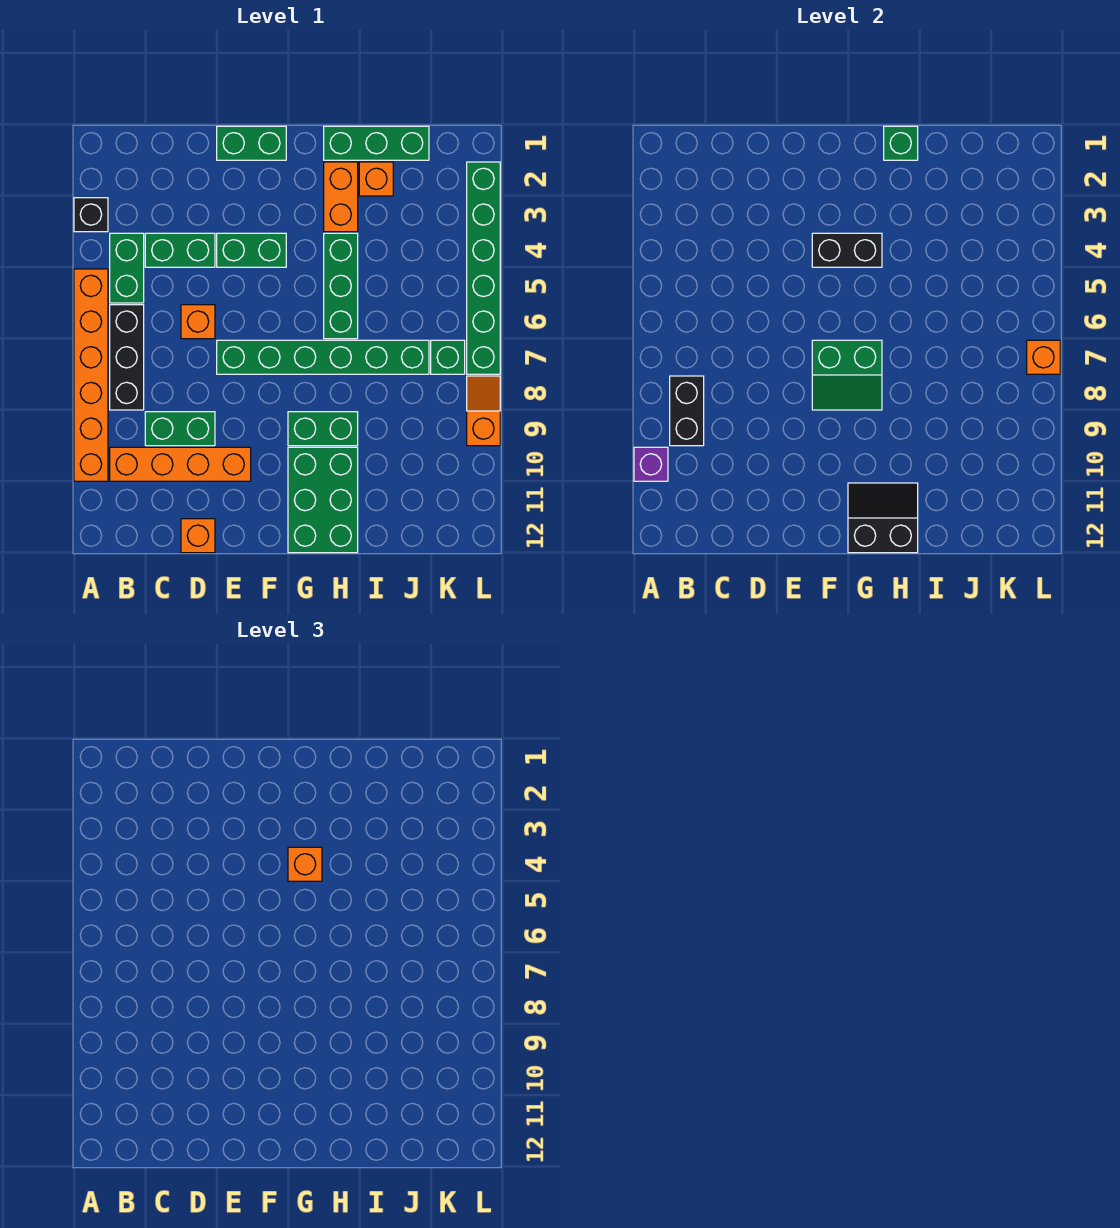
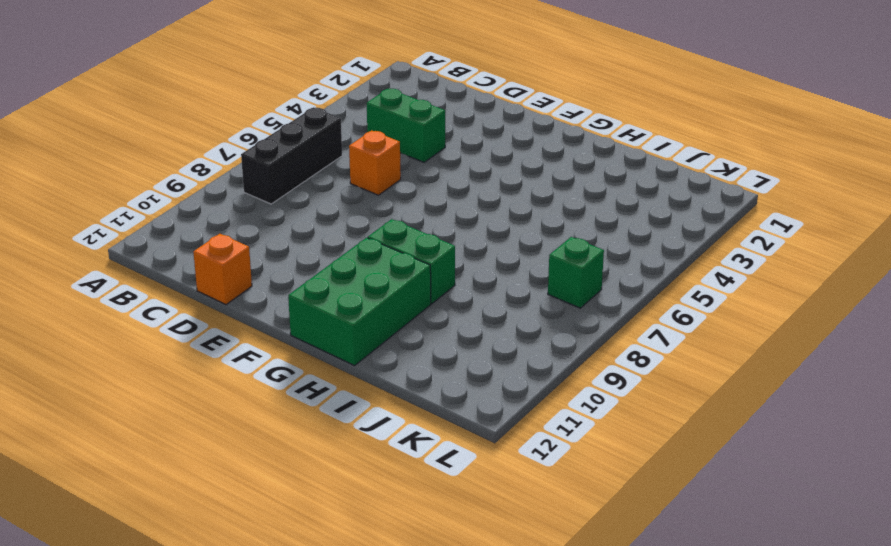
none -> black 1x1 brick [74,198,108,232]
none -> orange 1x6 brick [74,269,108,481]
none -> green 1x2 brick [110,233,144,303]

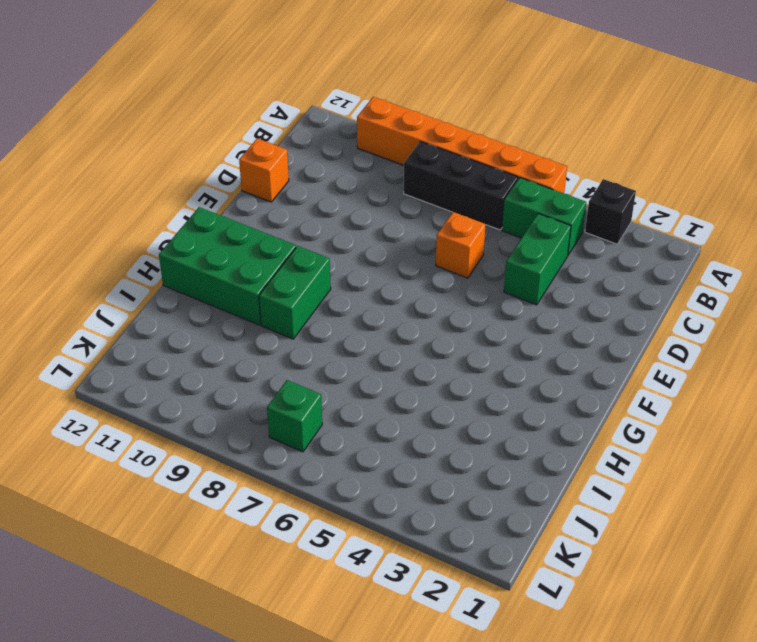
none -> orange 1x4 brick [110,447,251,481]
none -> green 1x2 brick [145,412,215,446]
none -> green 1x2 brick [217,126,286,160]

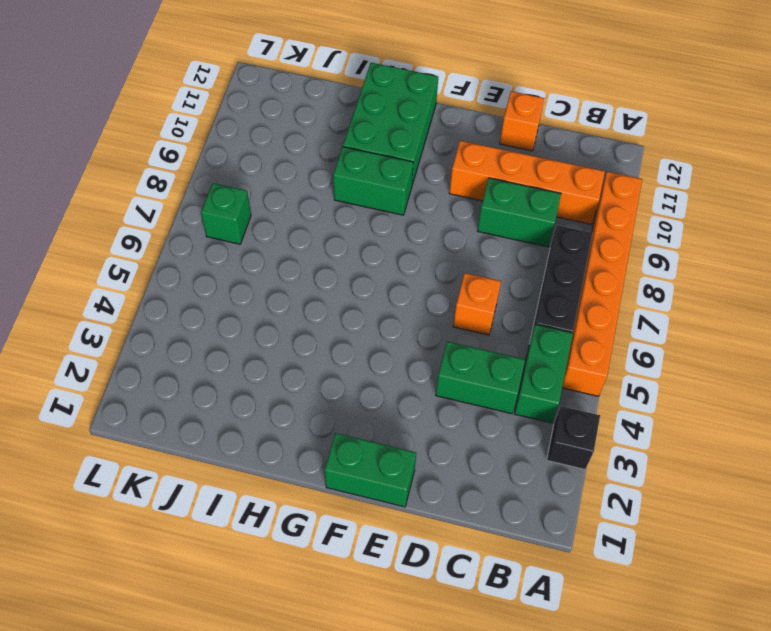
none -> green 1x2 brick [217,233,286,267]
none -> green 1x6 brick [217,340,429,374]
none -> green 1x3 brick [324,126,429,160]

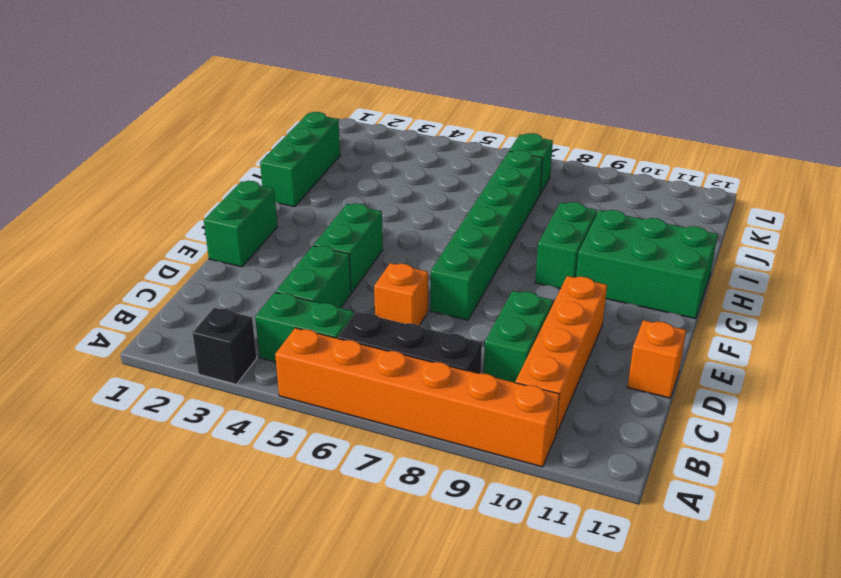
none -> orange 1x2 brick [324,162,358,232]
none -> green 1x3 brick [324,233,358,339]
none -> orange 1x1 brick [359,162,393,196]

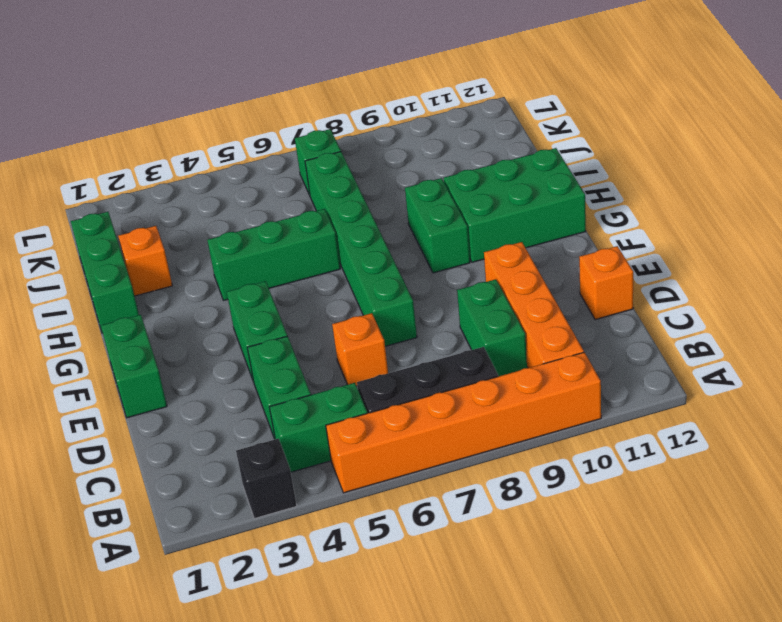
none -> orange 1x2 brick [324,162,358,232]
none -> green 1x6 brick [467,162,500,374]
none -> orange 1x2 slope [467,376,500,446]

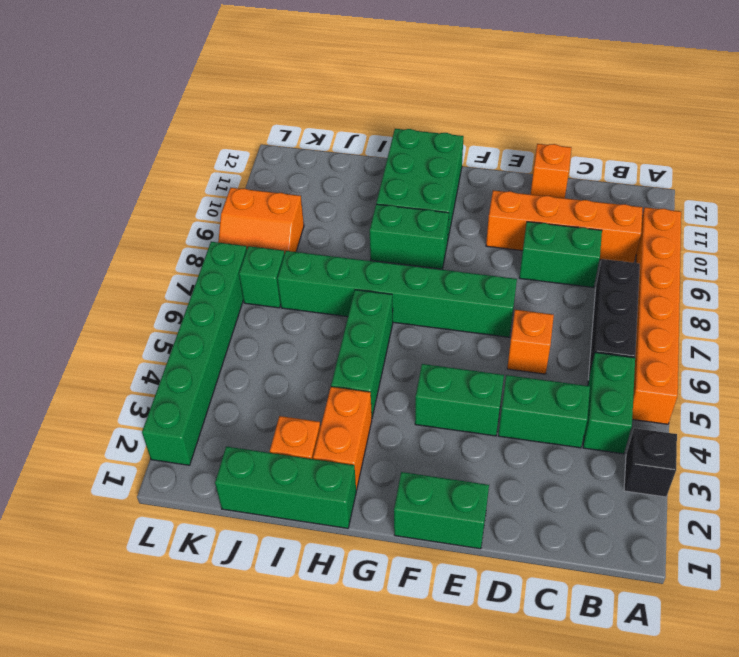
orange 2x2 slope [218,188,304,254] -> orange 1x2 slope [467,376,500,446]
none -> purple 1x1 brick [634,447,668,481]
none -> black 1x2 brick [670,376,704,446]
none -> black 1x2 brick [812,233,882,267]

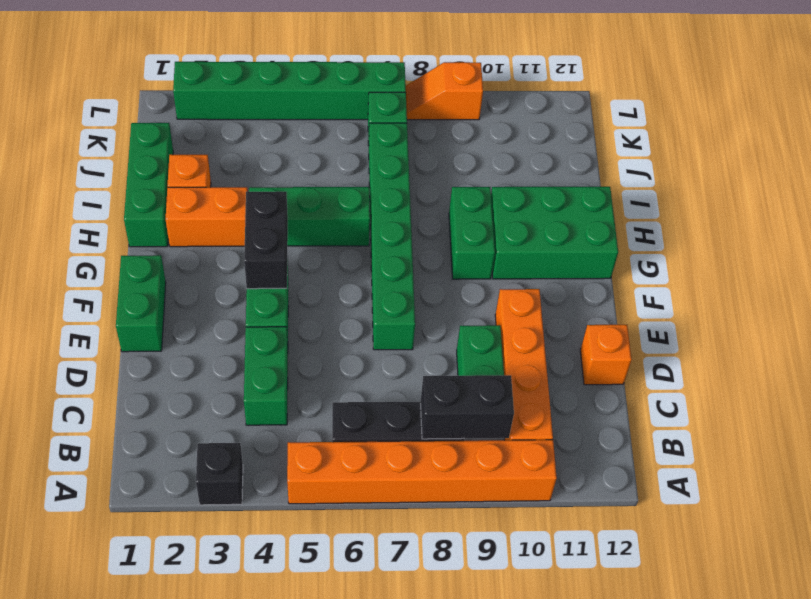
none -> green 1x2 brick [110,233,144,303]
none -> orange 1x1 brick [181,305,215,339]
none -> purple 1x1 brick [634,447,668,481]

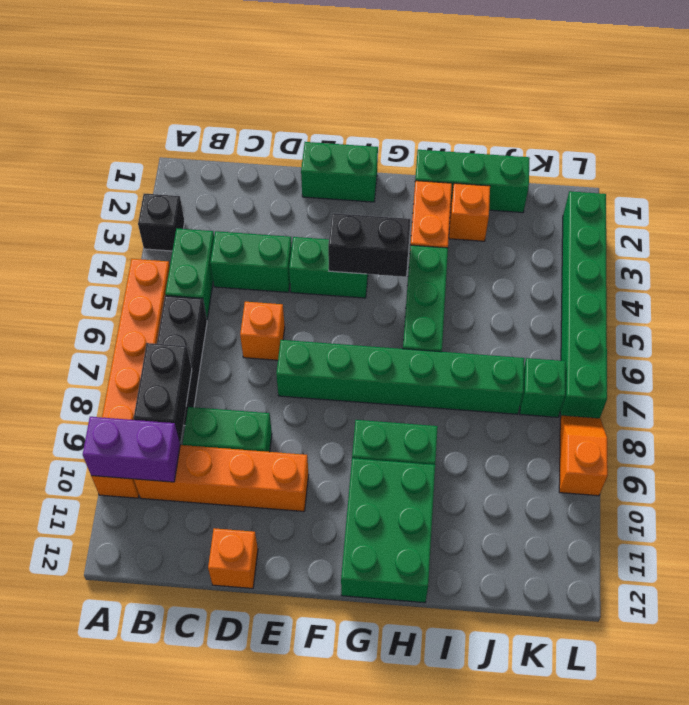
purple 1x2 brick [83,417,180,482] -> purple 1x1 brick [634,447,668,481]
none -> green 2x2 slope [812,340,882,410]
none -> black 2x2 slope [848,483,918,553]
none -> green 1x1 brick [884,126,918,160]

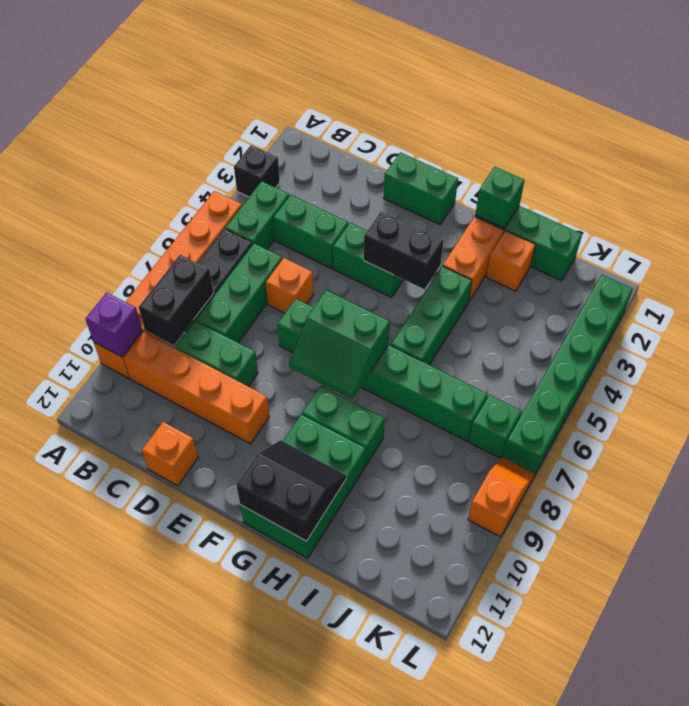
green 1x3 brick [196,243,282,343] -> none
none -> orange 1x1 brick [1027,340,1060,374]
none -> orange 1x1 brick [288,847,322,881]

